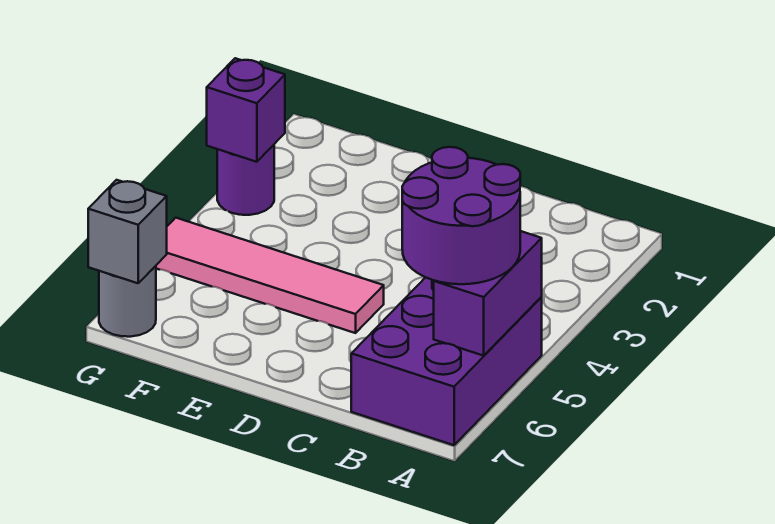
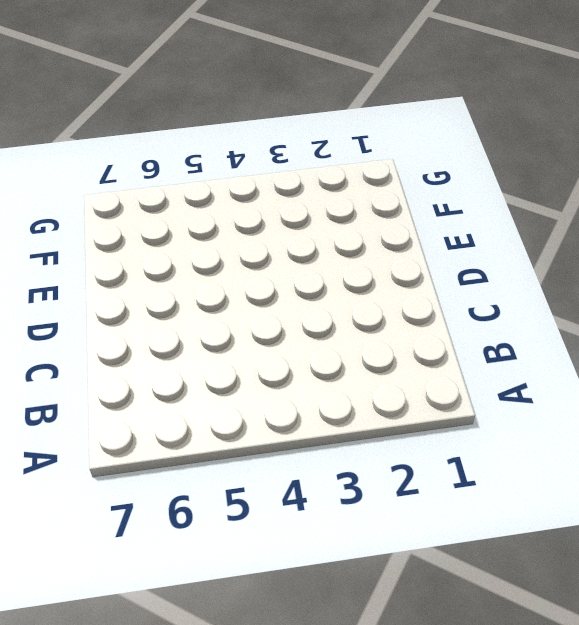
none -> purple 2x3 brick [351,277,542,445]
none -> pink 1x4 tile [156,218,384,333]

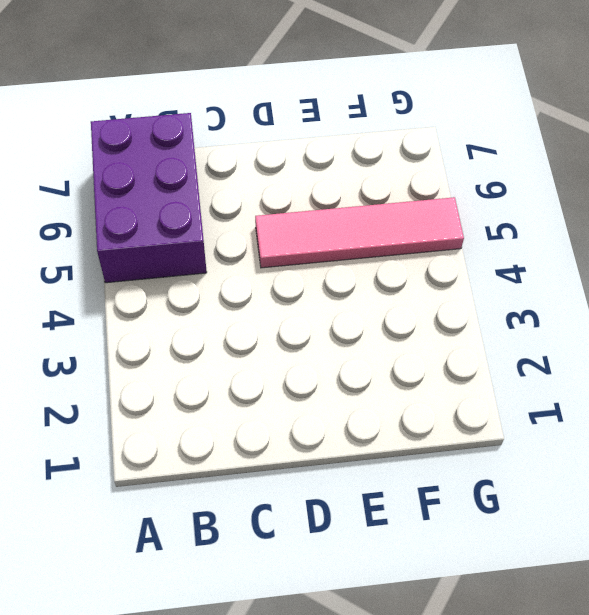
none -> purple 1x1 round brick [217,145,274,215]
none -> grey 1x1 round brick [99,266,156,337]

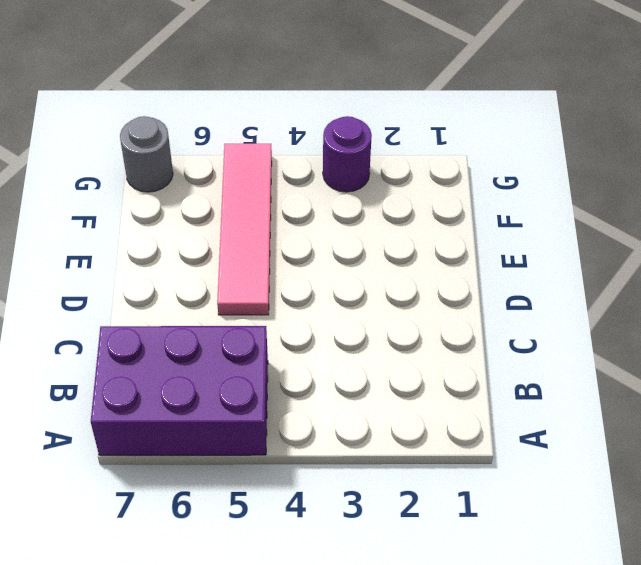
none -> purple 1x2 brick [434,231,542,356]
none -> purple 1x1 brick [207,58,285,162]

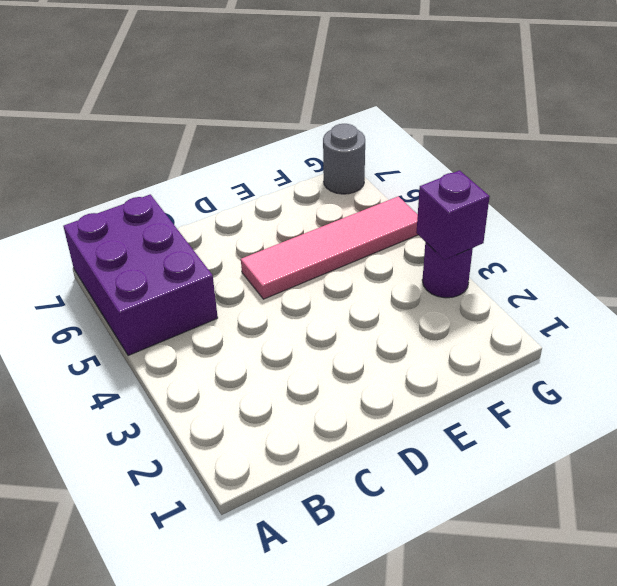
none -> purple 1x2 brick [434,231,542,356]
none -> grey 1x1 brick [88,180,167,283]

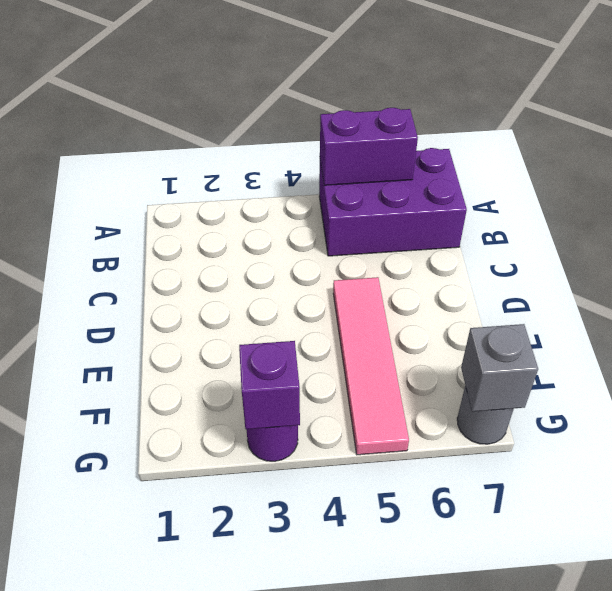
none -> purple 2x2 round brick [402,147,520,284]

